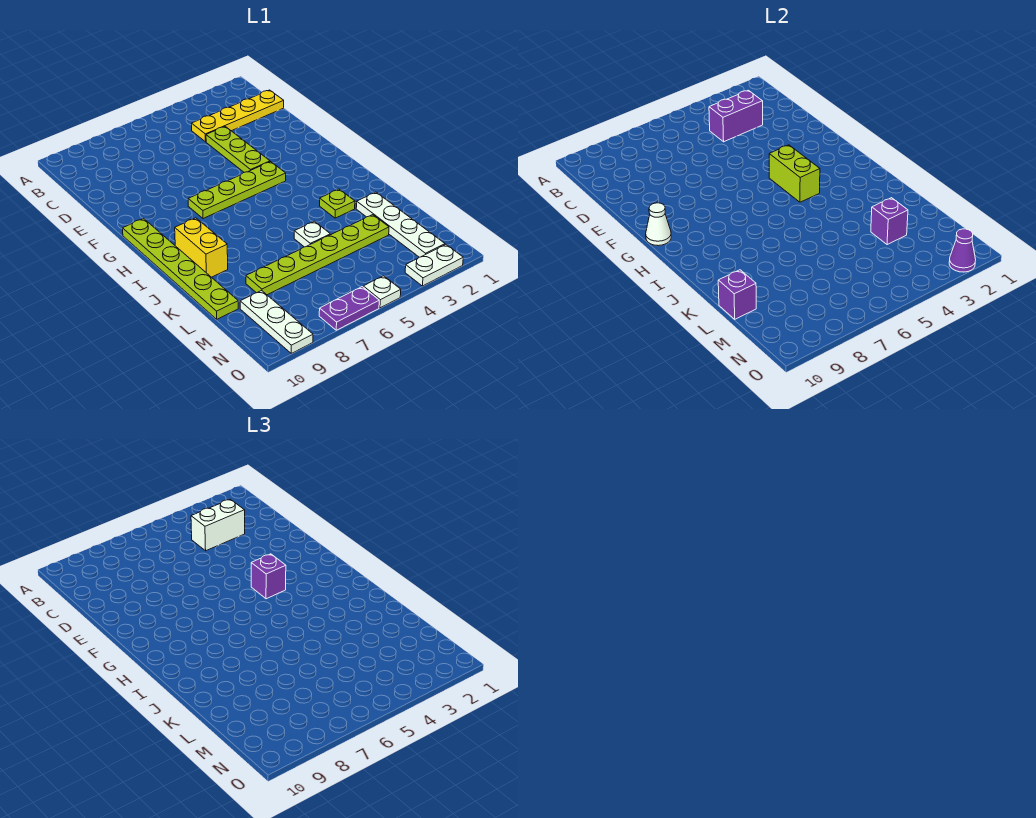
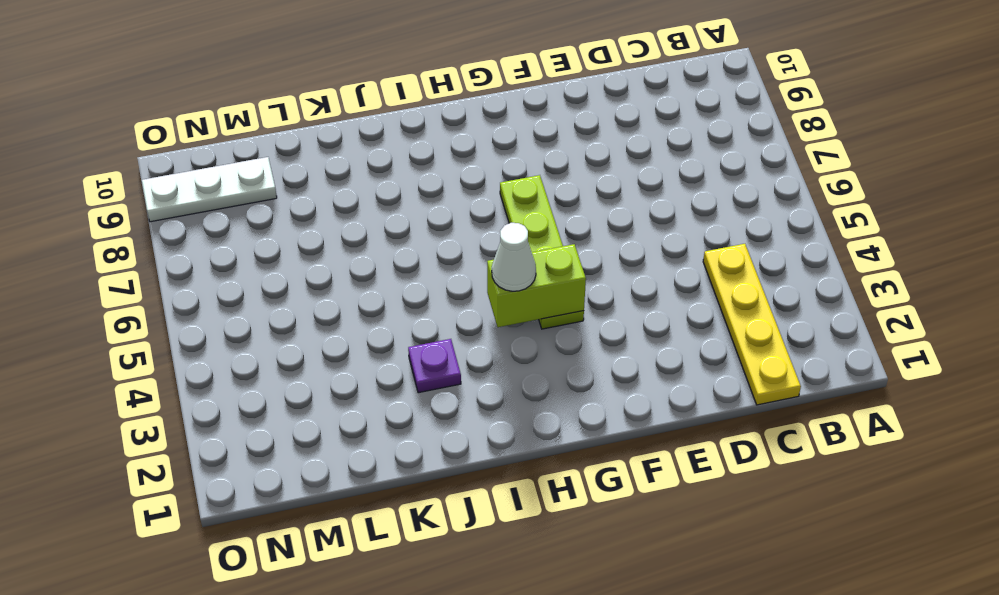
white 1x1 cone [492,223,536,291] -> white 1x1 cone moved to [646,203,671,246]
purple 1x1 plate [408,339,461,393] -> lime 1x1 plate [320,189,355,218]
none -> lime 1x3 plate [206,126,270,172]
none -> lime 1x6 plate [123,219,238,319]
none -> yellow 1x2 brick [175,218,228,277]

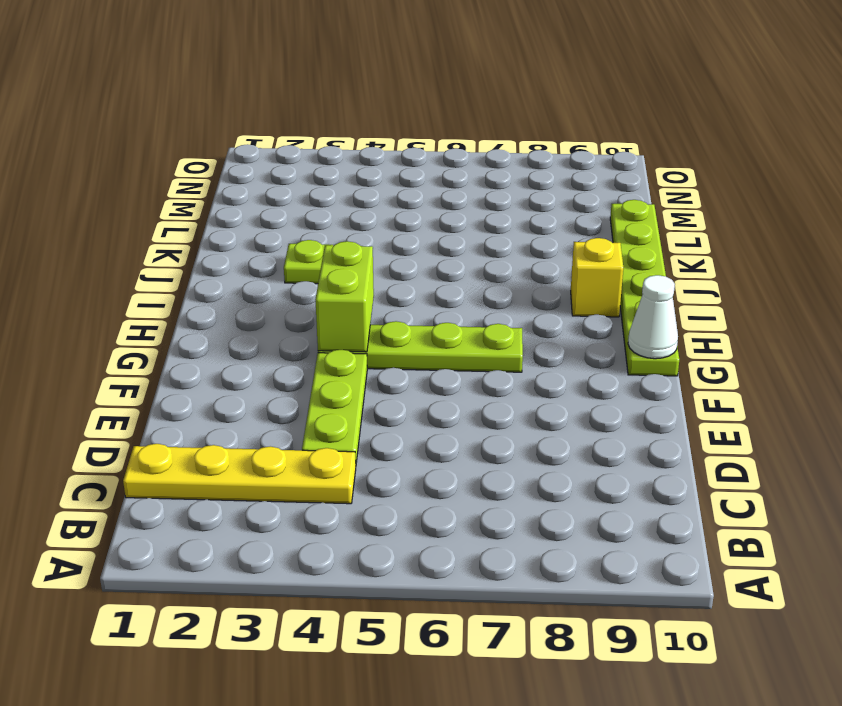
yellow 1x1 brick [571,238,623,317] -> yellow 1x2 brick [175,218,228,277]
none -> white 1x4 plate [356,192,445,257]
none -> white 1x1 plate [294,221,330,247]
none -> lime 1x6 plate [246,215,389,295]

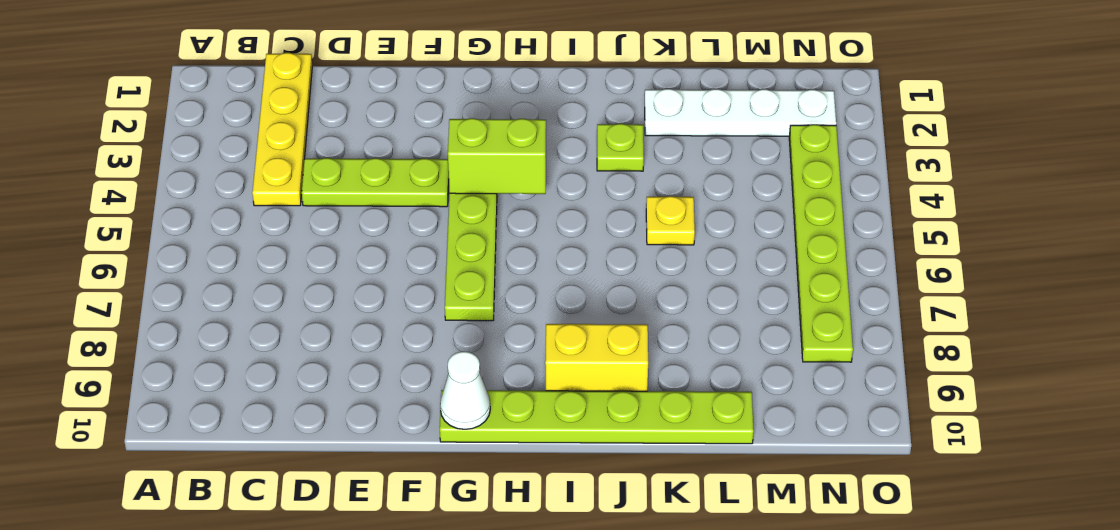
yellow 1x1 plate [646,196,695,245] -> white 1x1 plate [294,221,330,247]
lime 1x6 plate [789,125,853,362] -> lime 1x6 plate moved to [246,215,389,295]
none -> white 1x3 plate [240,291,313,353]
none -> white 1x2 plate [405,245,463,286]
none -> white 1x1 plate [363,276,401,308]

